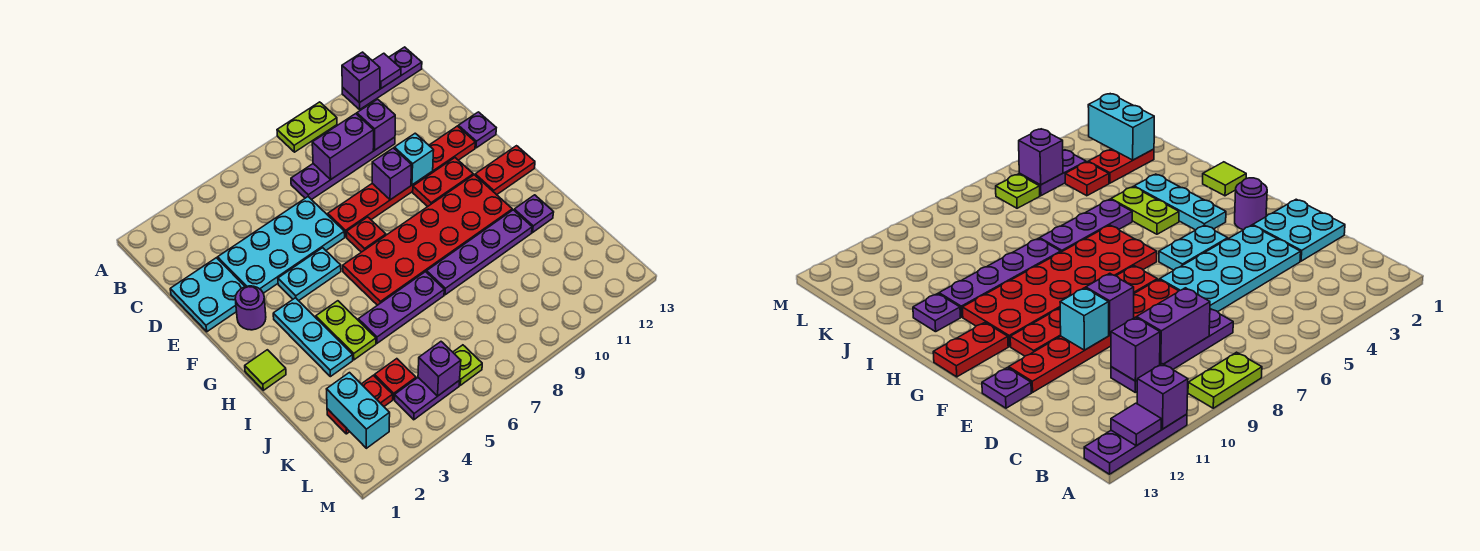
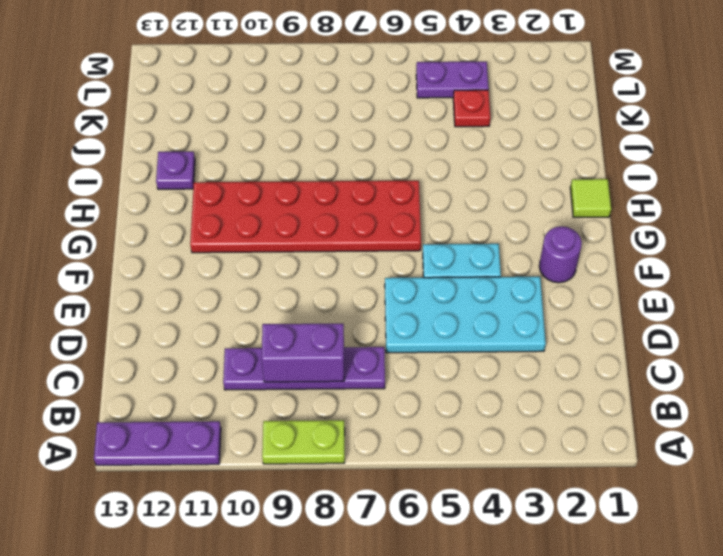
none -> cyan 2x2 plate [170,258,245,332]
none -> red 1x6 plate [328,126,475,237]
none -> purple 1x1 plate [458,112,496,148]
none -> red 1x1 plate [346,217,386,252]

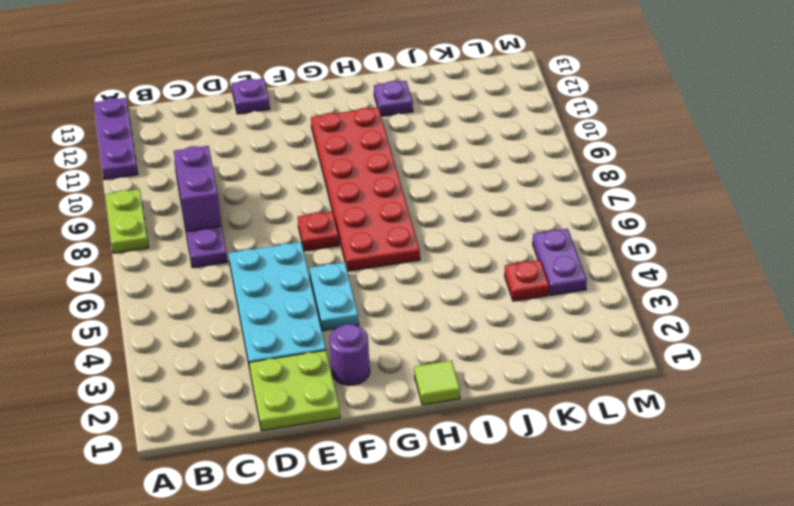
lime 2x2 plate [249,350,340,431] -> cyan 2x2 plate [170,258,245,332]
none -> red 1x6 plate [328,126,475,237]
none -> red 1x2 plate [413,158,473,207]
none -> cyan 1x3 plate [273,298,353,377]
none -> red 1x2 plate [475,146,535,195]

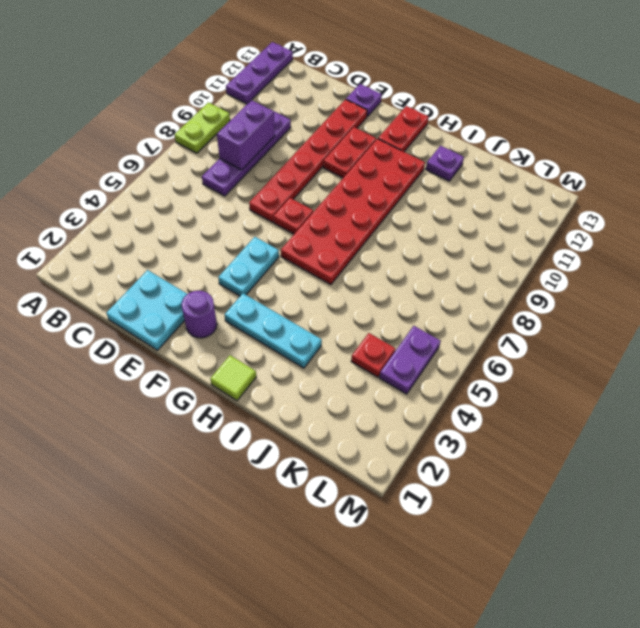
none -> cyan 2x4 plate [218,197,345,293]
none -> lime 1x2 plate [316,301,376,360]
none -> purple 1x3 plate [358,272,444,343]
none -> purple 1x4 plate [427,210,532,295]

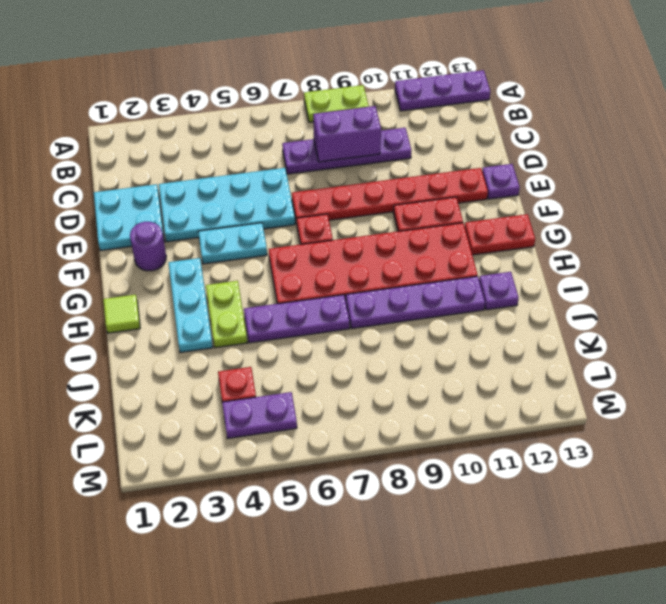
none -> red 1x2 plate [327,375,393,434]
none -> lime 1x1 plate [453,345,482,385]
none -> purple 1x1 brick [342,52,380,103]
none -> purple 1x1 tile [372,53,401,88]

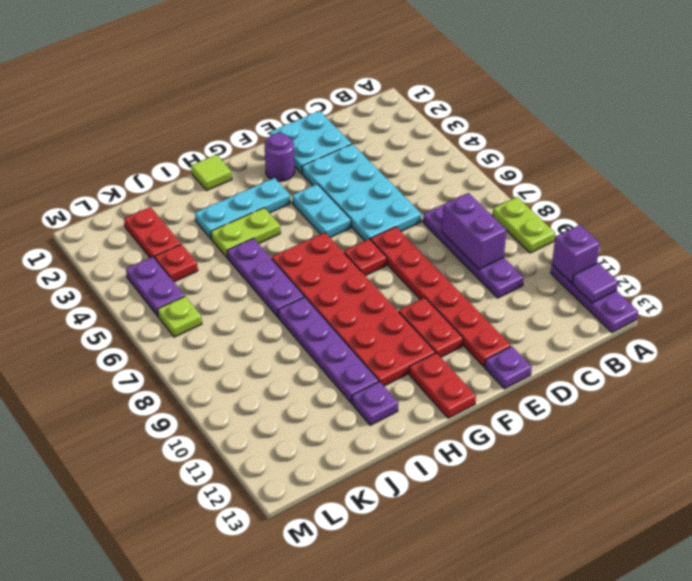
none -> purple 1x1 brick [357,99,395,150]
none -> purple 1x1 brick [372,148,412,200]
none -> cyan 1x1 brick [394,133,434,185]
none -> cyan 1x2 brick [327,373,390,448]

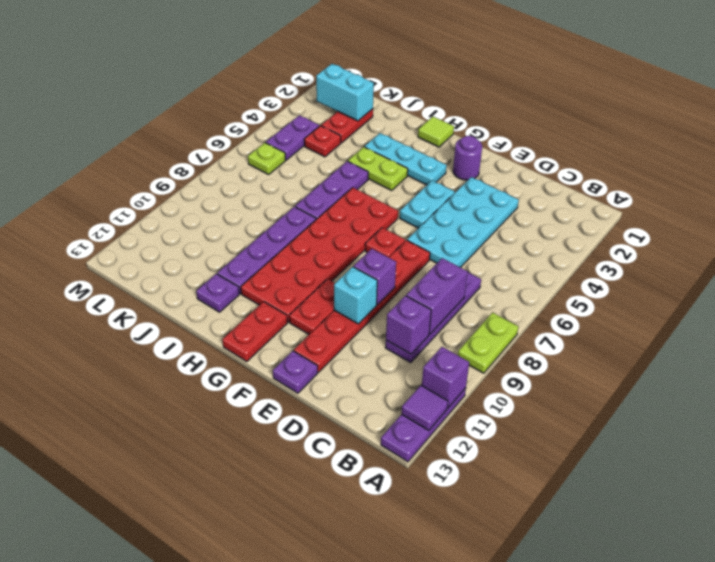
none -> cyan 2x2 plate [170,258,245,332]
none -> purple 1x1 brick [418,342,461,396]

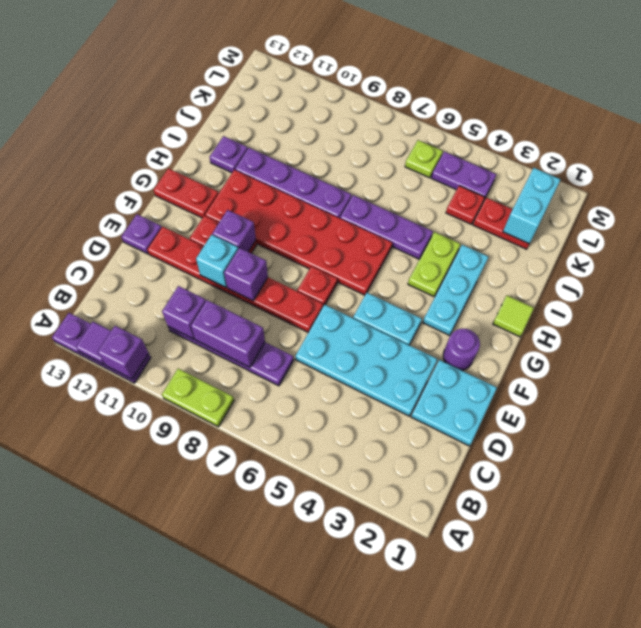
purple 1x1 brick [212,210,256,252] -> purple 1x1 brick moved to [418,342,461,396]

